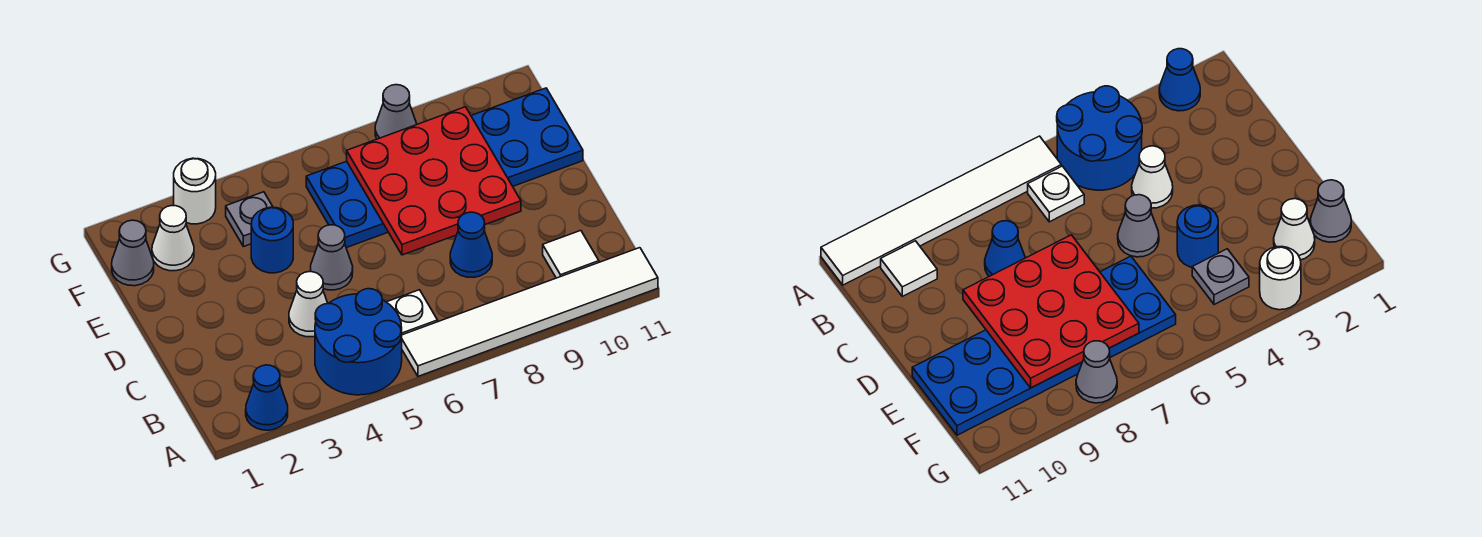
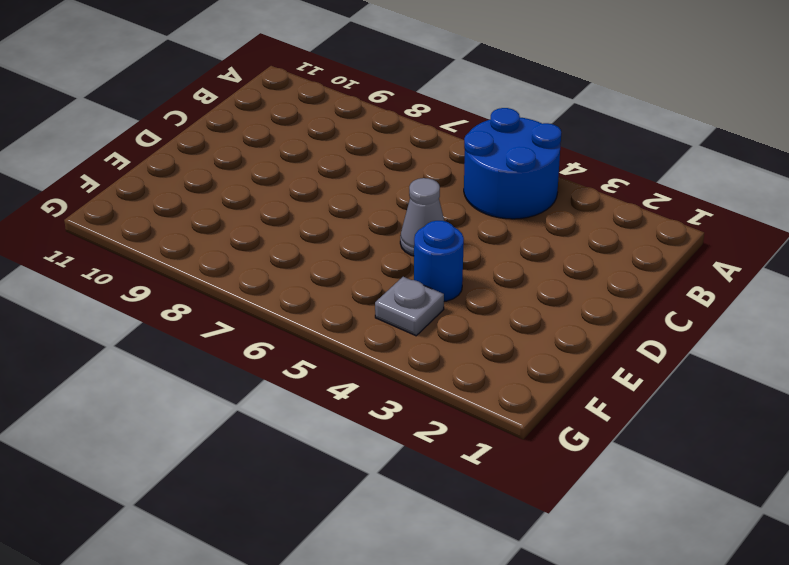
none -> blue 1x1 cone [246,365,288,430]
none -> white 1x6 tile [402,248,658,376]
none -> white 1x1 plate [387,290,438,335]

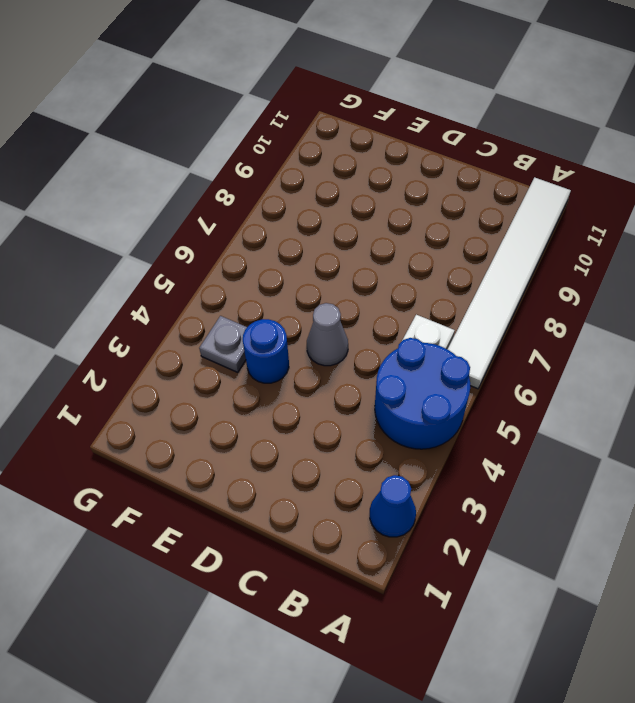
none -> white 1x1 tile [543,231,599,278]
none -> white 1x1 cone [289,272,328,337]
none -> blue 1x1 cone [450,212,492,277]

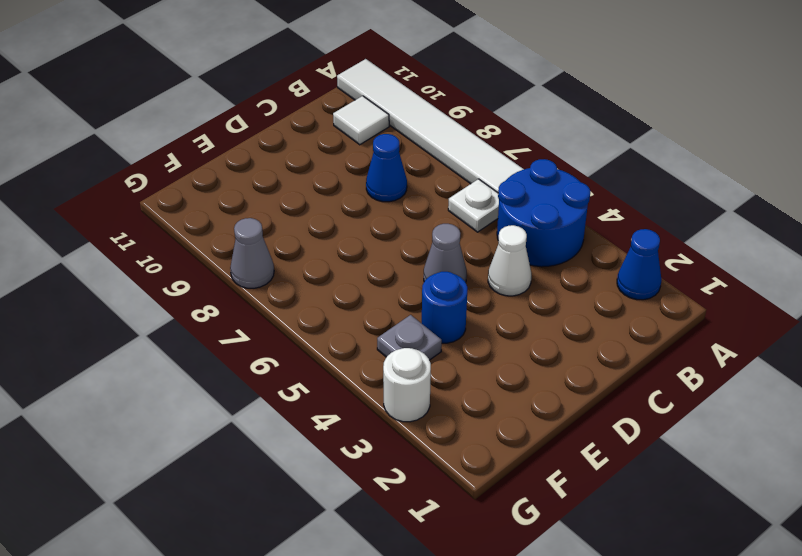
none -> blue 2x6 plate [306,88,583,248]
none -> grey 1x1 cone [112,220,154,286]
none -> white 1x1 cone [152,206,194,271]

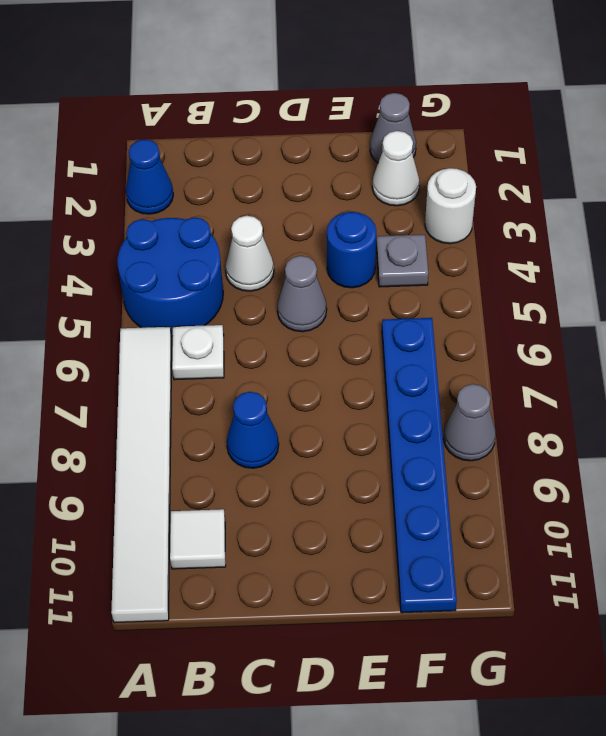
blue 1x6 plate [382,318,457,613] -> blue 2x6 plate [306,88,583,248]
none -> red 3x3 plate [347,107,521,255]

